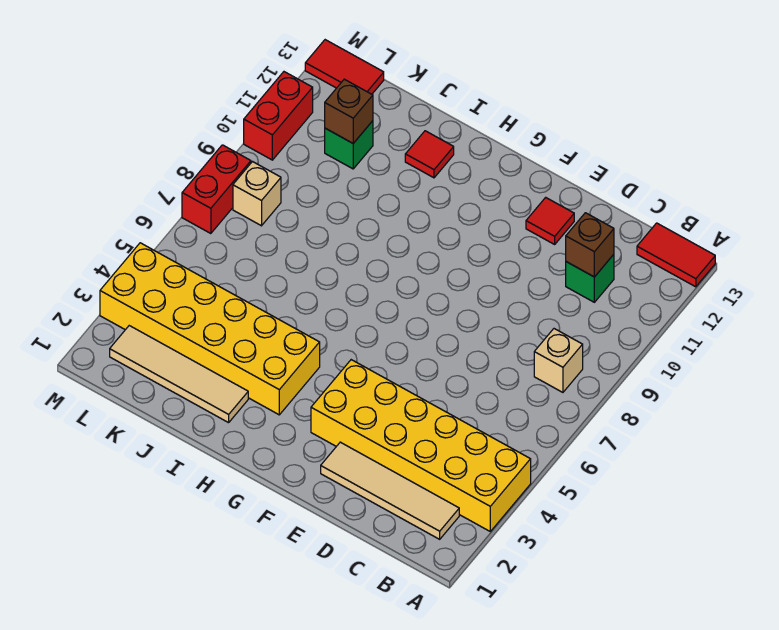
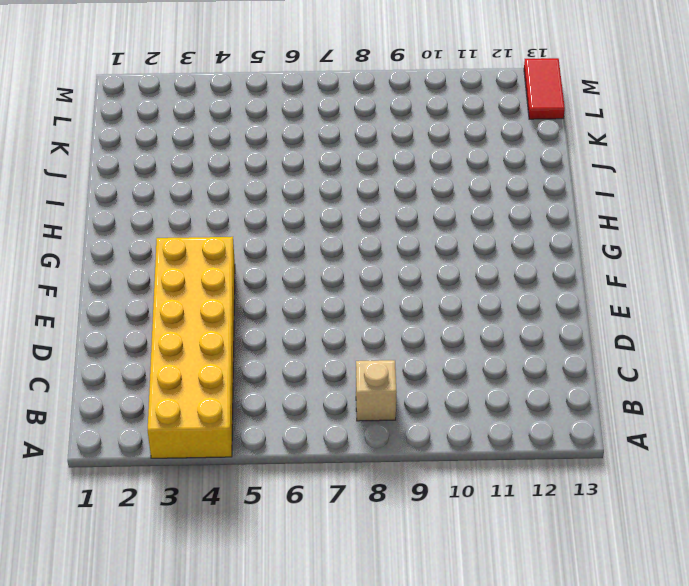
none -> red 1x2 tile [637,223,715,287]
none -> tan 1x4 tile [321,442,459,539]
none -> green 1x1 brick [566,254,614,302]

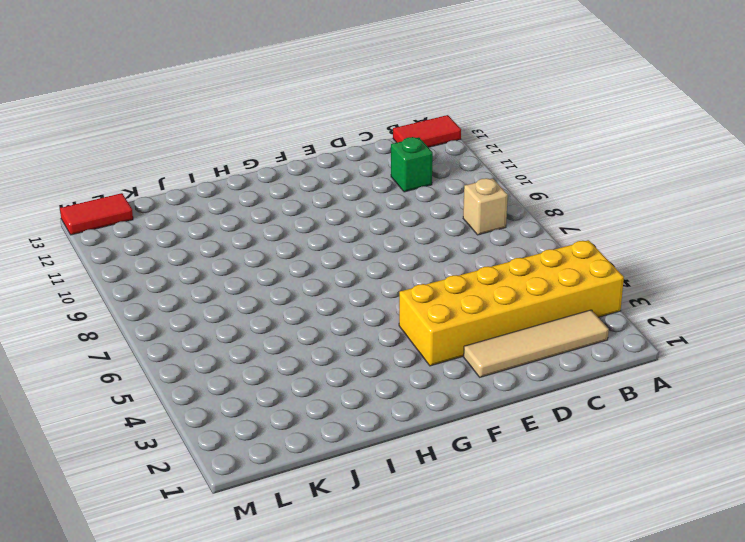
none -> red 1x1 tile [526,197,574,244]
none -> yellow 2x6 brick [100,243,320,415]
none -> tan 1x4 tile [110,326,248,423]

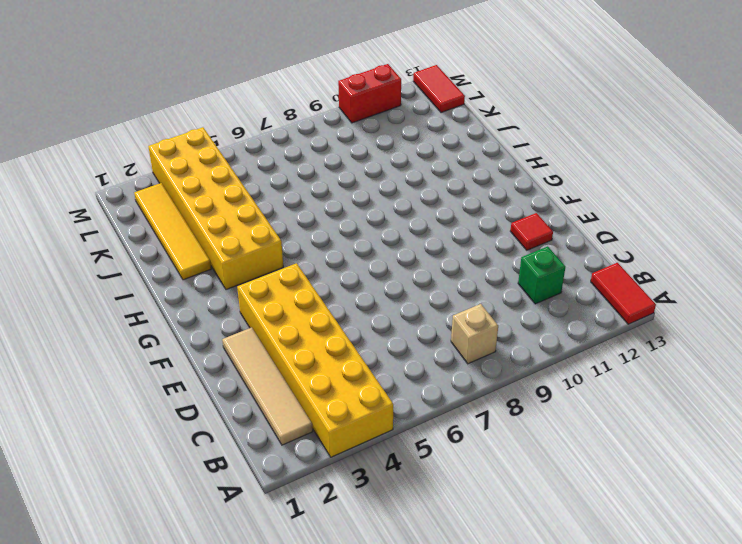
yellow 1x4 tile [134,183,211,280] -> tan 1x4 tile [110,326,248,423]
none -> red 1x1 tile [405,131,454,178]
none -> green 1x1 brick [325,121,373,169]
none -> tan 1x1 brick [233,162,281,226]

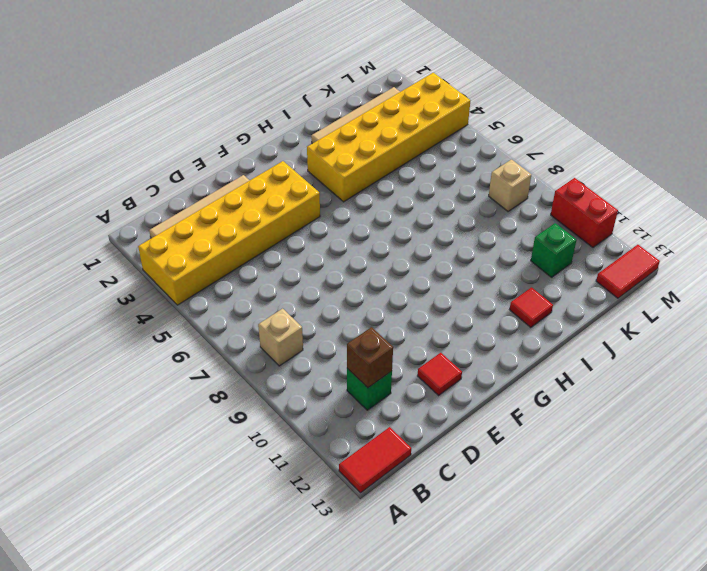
none -> red 1x2 brick [182,145,251,234]
none -> brown 1x1 brick [325,79,373,143]

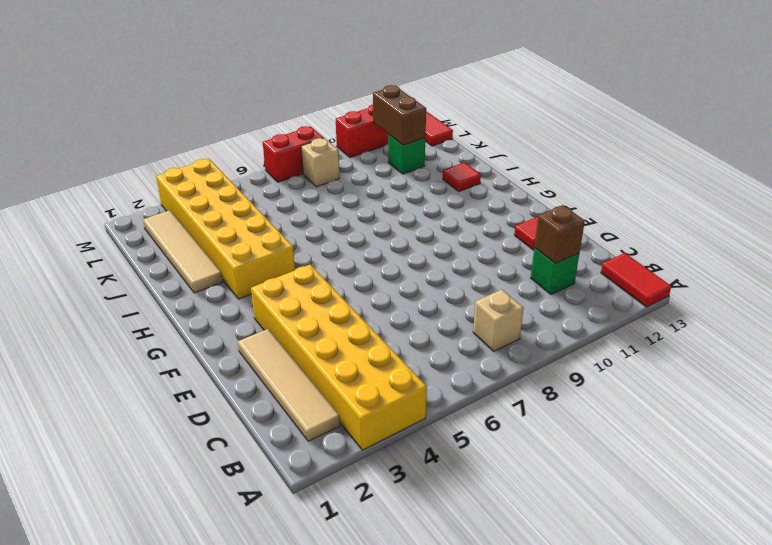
brown 1x2 brick [373,85,426,145] -> brown 1x1 brick [325,79,373,143]

